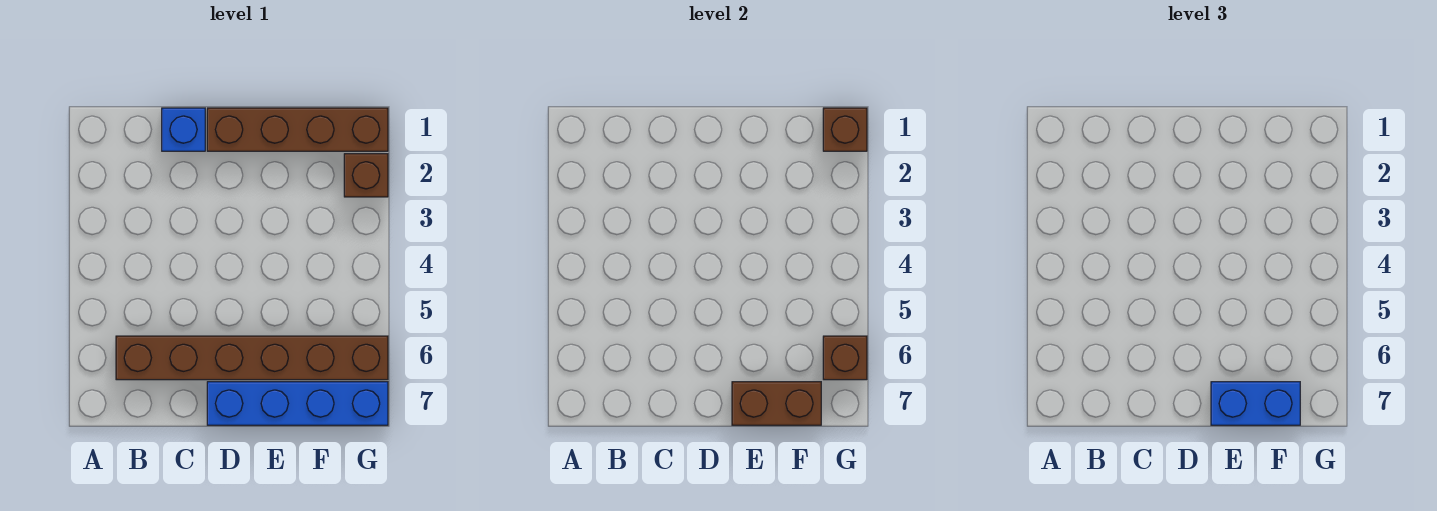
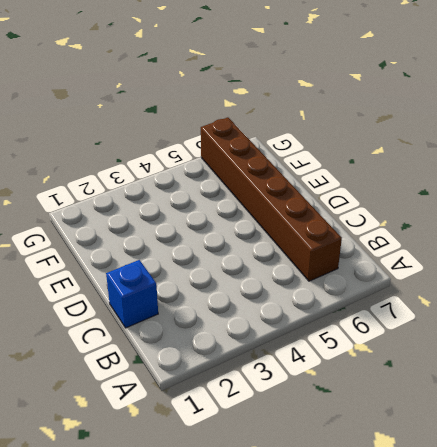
none -> brown 1x4 brick [207,108,388,151]
none -> blue 1x4 brick [207,382,388,425]

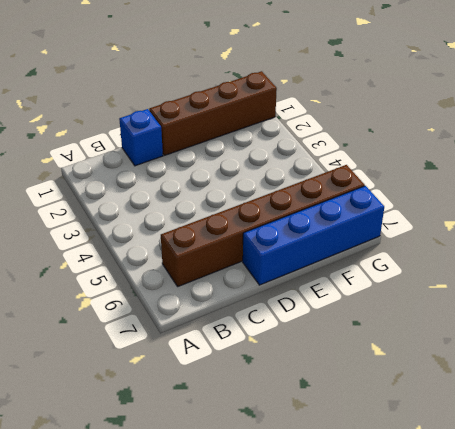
none -> brown 1x1 brick [344,154,388,197]
none -> brown 1x2 brick [732,382,821,425]

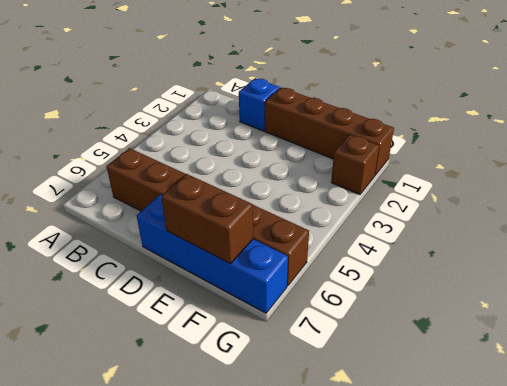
none -> brown 1x1 brick [823,108,867,151]
none -> brown 1x1 brick [823,336,867,380]

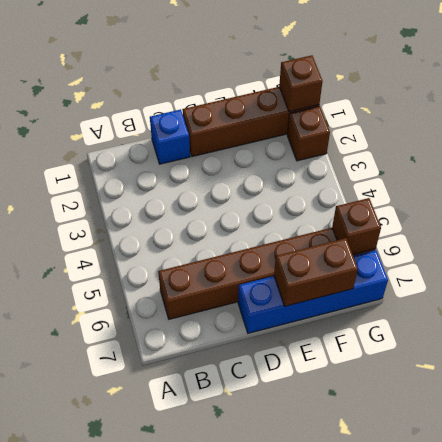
none -> blue 1x2 brick [1211,382,1300,425]

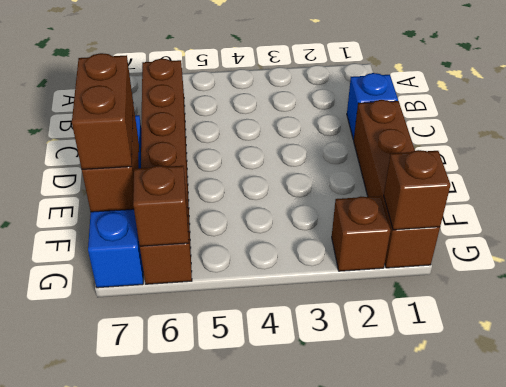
brown 1x2 brick [72,53,133,169] -> blue 1x2 brick [1211,382,1300,425]

